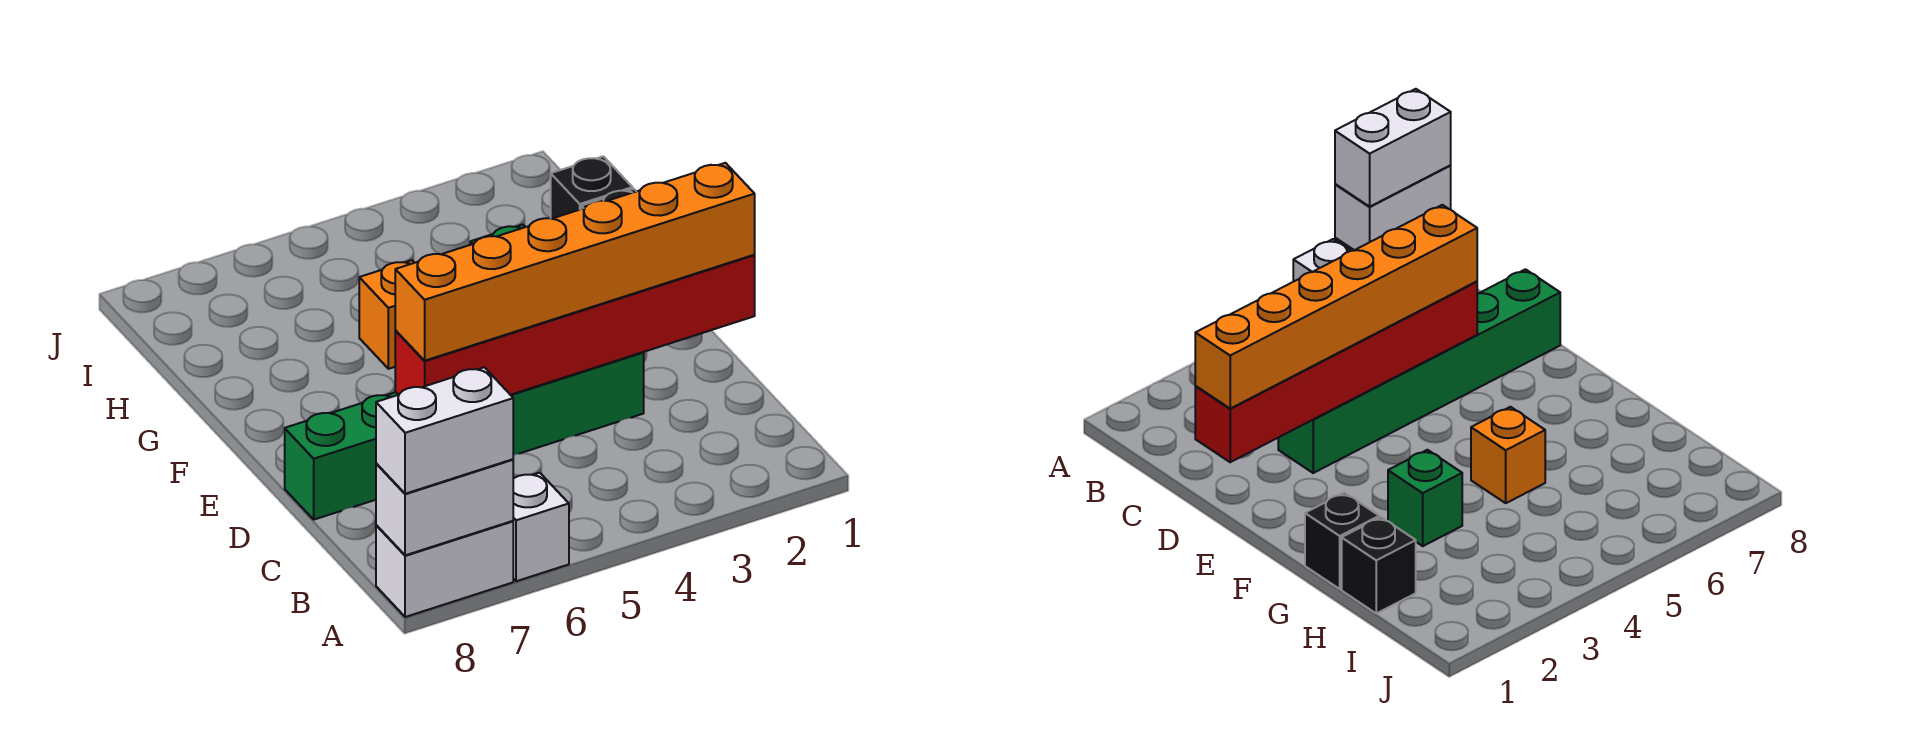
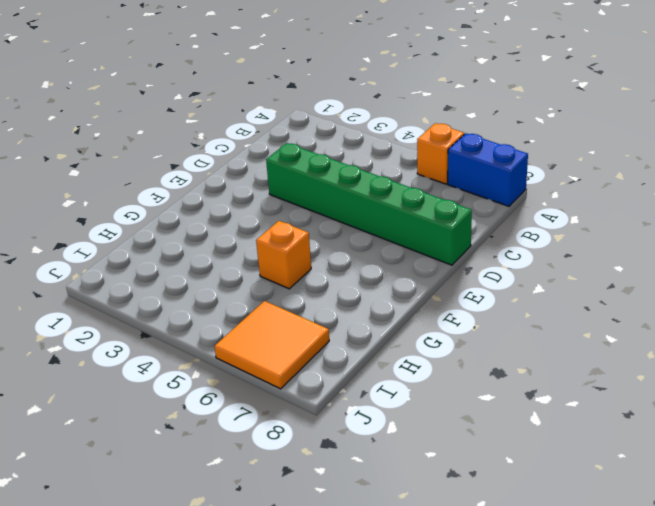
orange 1x1 brick [417,123,464,184] -> white 1x1 brick [513,473,569,581]
blue 1x2 brick [448,133,528,206] -> white 1x2 brick [376,521,513,617]
orange 2x2 tile [214,301,329,389] -> none
none -> black 1x1 brick [1305,493,1379,589]
none -> green 1x1 brick [1388,450,1462,546]

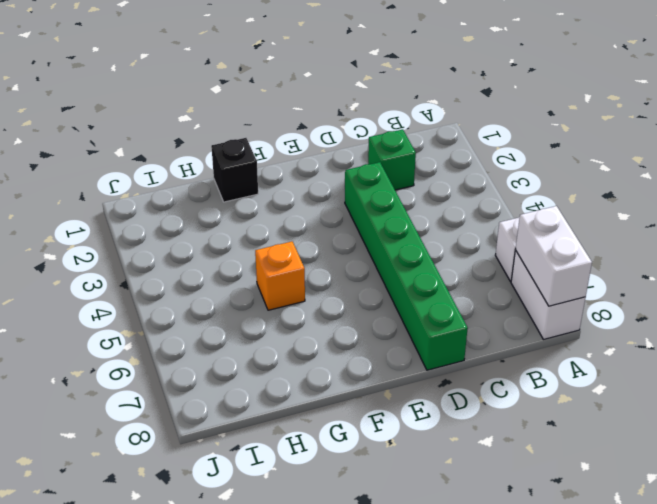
green 1x1 brick [368,129,416,190] -> green 1x1 brick moved to [1388,450,1462,546]
none -> black 1x1 brick [551,156,632,219]
none -> red 1x6 brick [395,255,755,395]

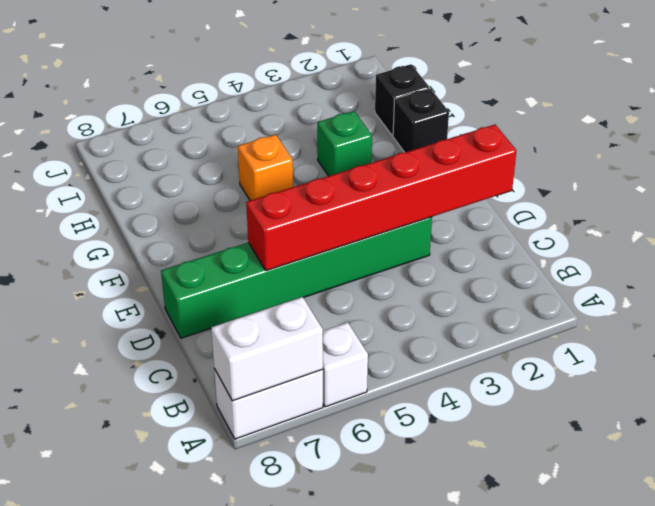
none -> white 1x2 brick [376,367,513,494]
none -> orange 1x6 brick [395,163,755,361]

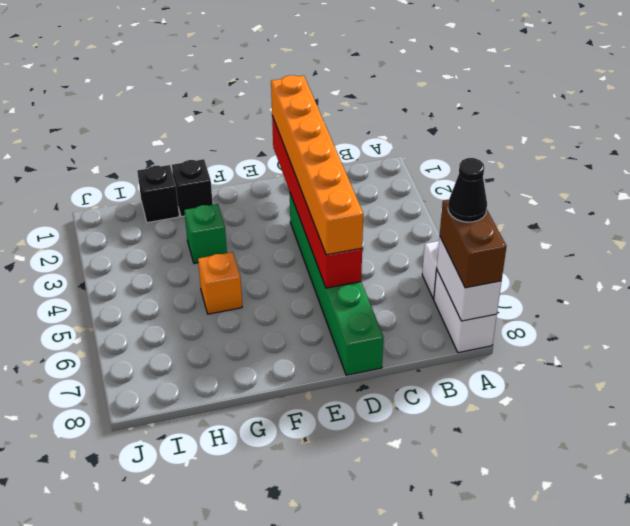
brown 1x2 brick [440,200,507,288] -> white 1x2 brick [376,367,513,494]
black 1x1 cone [448,158,487,222] -> none

